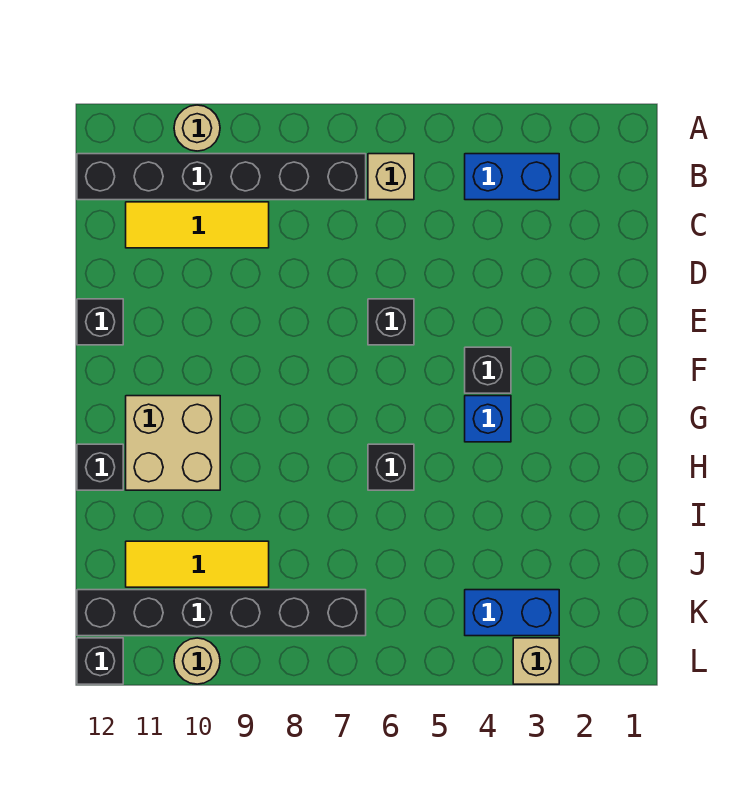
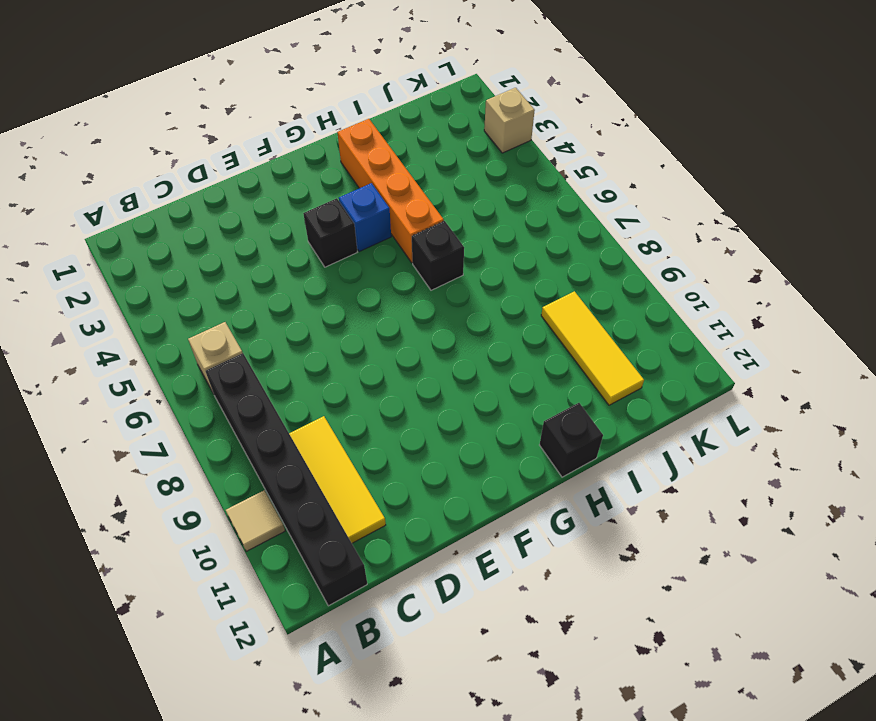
tan 1x1 tile [226,490,285,551] -> tan 1x1 round brick [174,105,220,151]
orange 1x4 brick [337,119,444,263] -> none
none -> blue 1x2 brick [465,154,559,200]
none -> black 1x1 brick [368,299,414,345]
none -> black 1x1 brick [77,299,123,345]

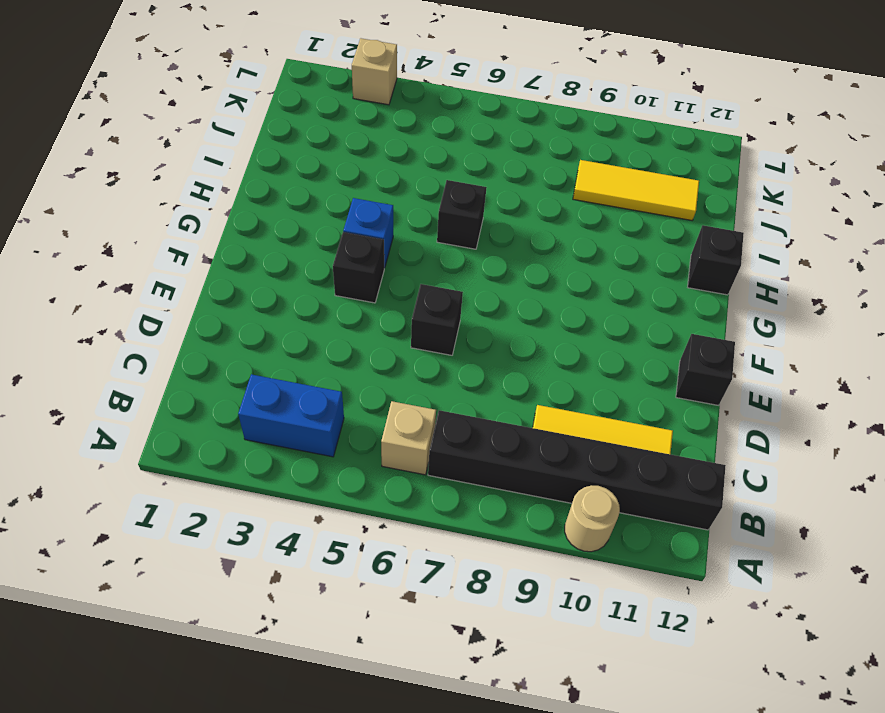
none -> tan 2x2 brick [126,396,220,490]
none -> blue 1x2 brick [465,590,559,636]
none -> black 1x6 brick [77,590,366,636]

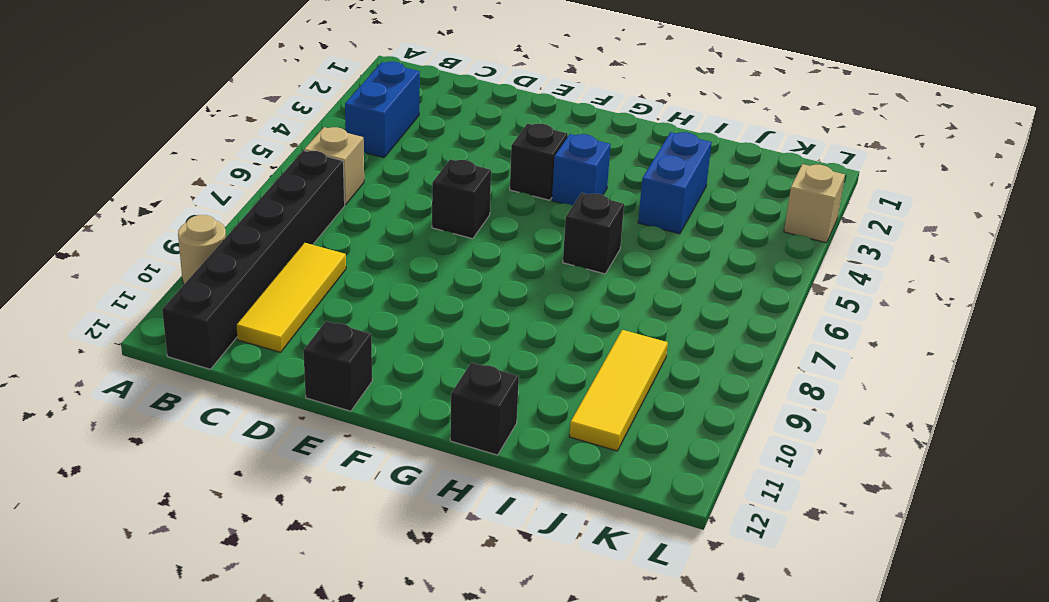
blue 1x2 brick [638,132,712,234] -> blue 1x2 brick moved to [465,590,559,636]
none -> tan 2x2 brick [126,396,220,490]
none -> black 1x6 brick [77,590,366,636]
none -> tan 1x1 round brick [174,638,220,684]

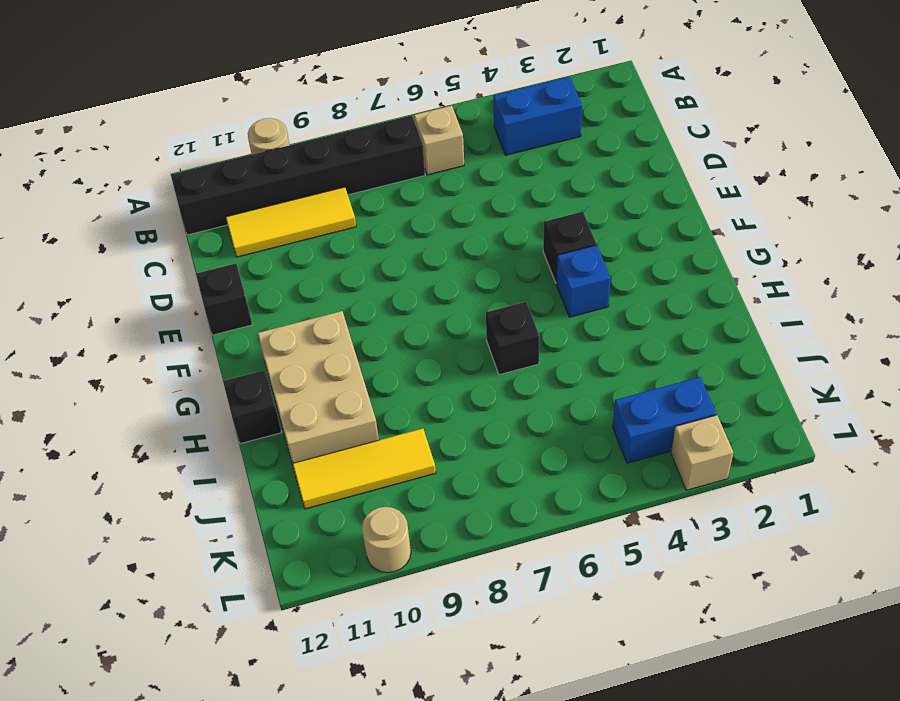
tan 2x3 brick [258,311,379,464] -> tan 2x2 brick [126,396,220,490]
none -> black 1x1 brick [368,299,414,345]
none -> black 1x6 brick [77,590,366,636]
none -> black 1x1 brick [77,638,123,684]

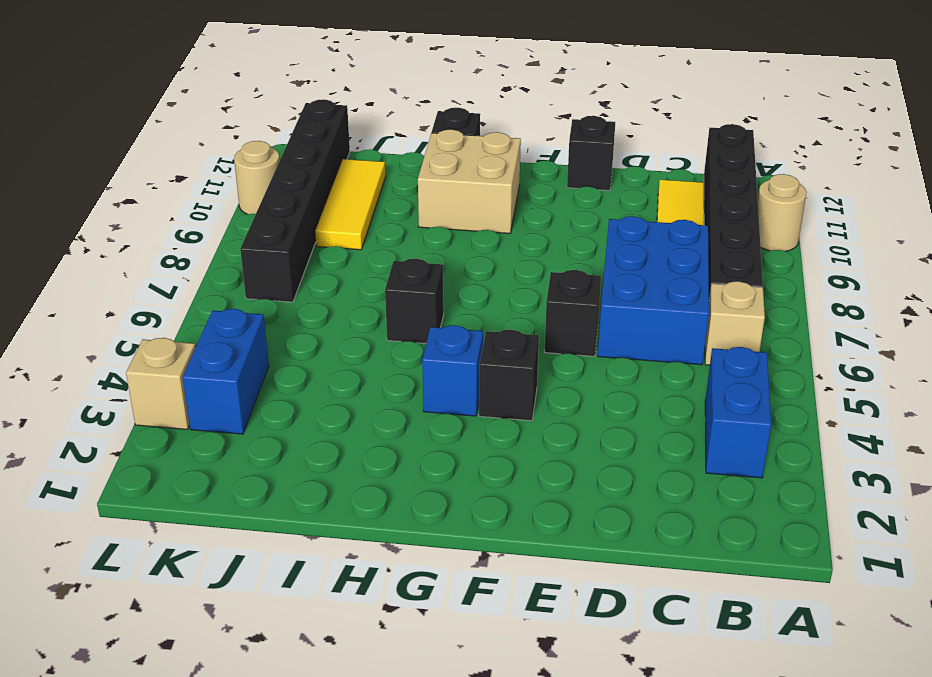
blue 2x3 brick [598,216,709,365] -> none
none -> black 1x1 brick [77,638,123,684]

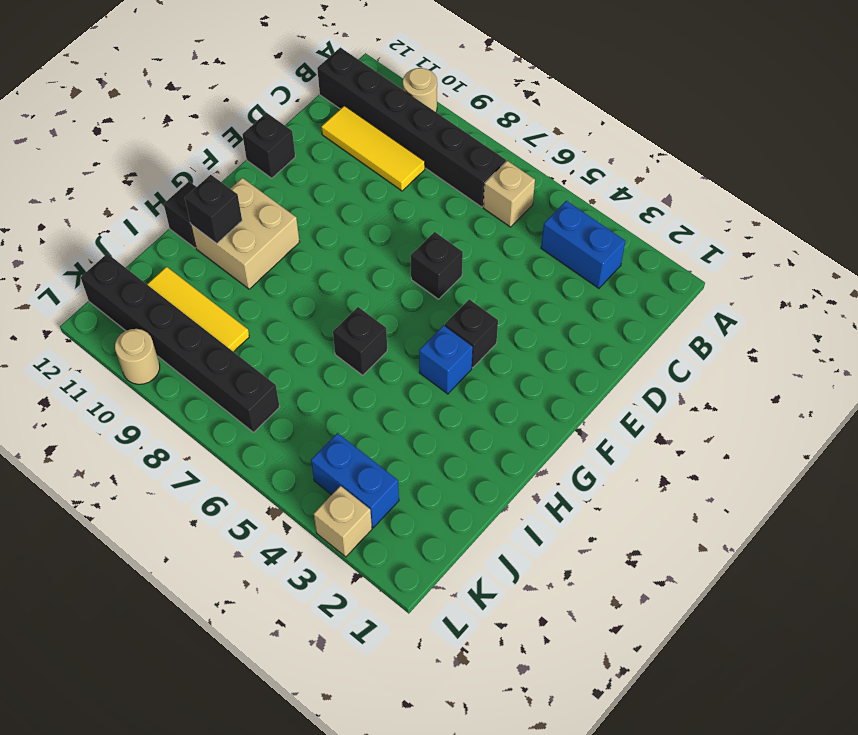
black 1x1 brick [185,175,242,243] -> black 1x1 brick moved to [77,638,123,684]

